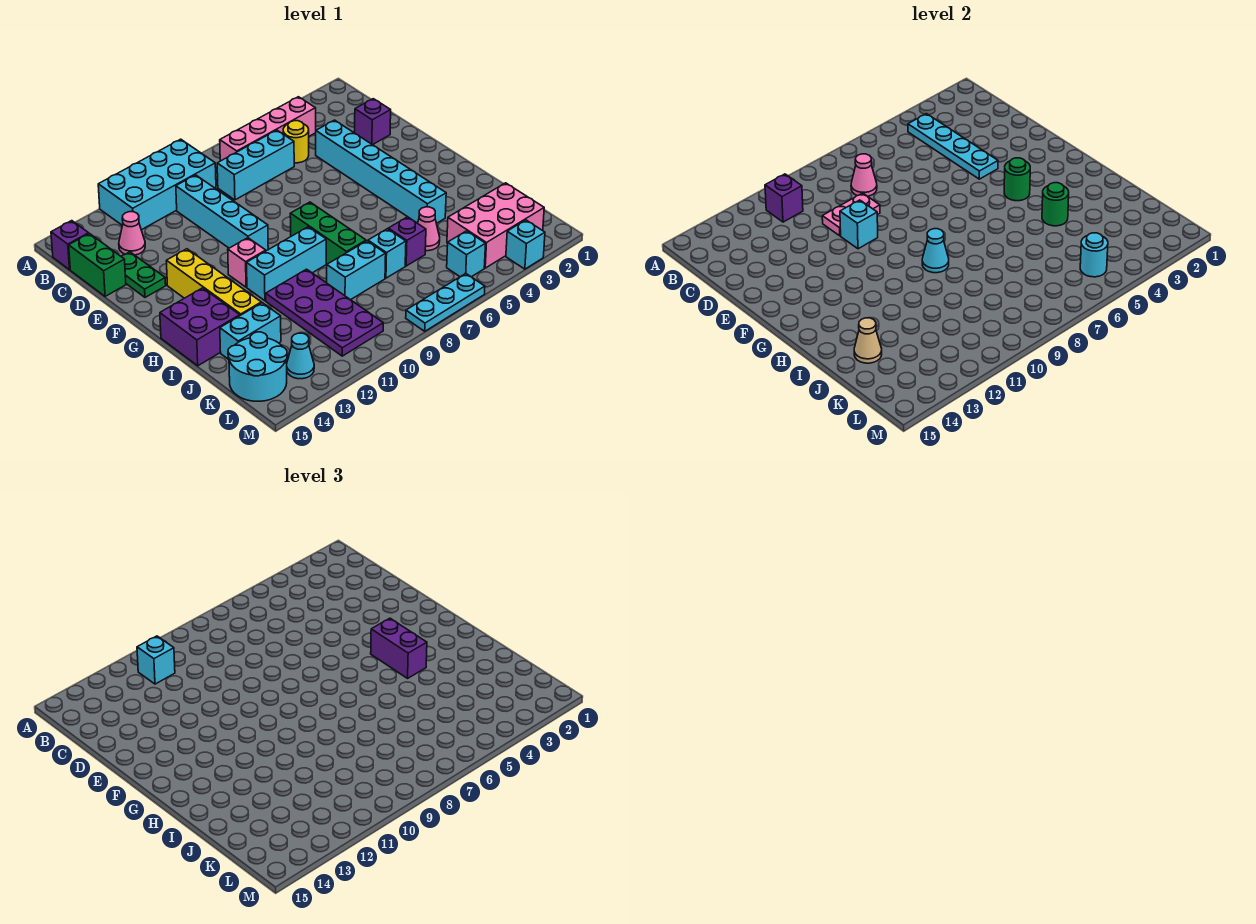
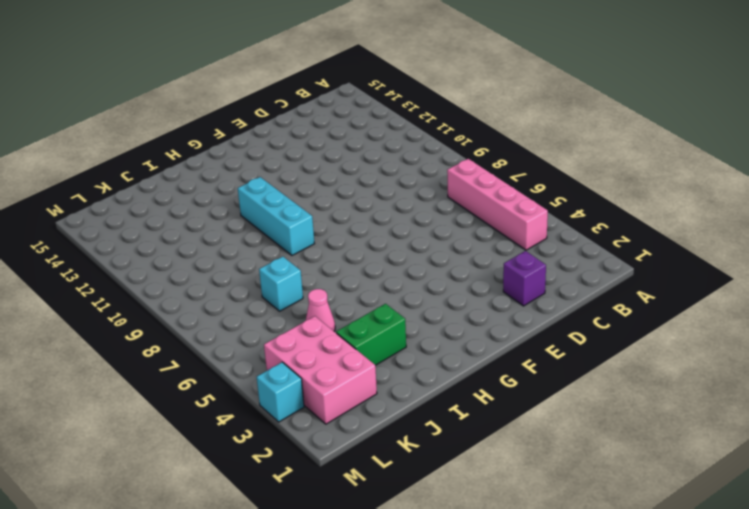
green 1x2 brick [336,304,406,365] -> green 1x2 brick moved to [69,234,126,296]
none -> cyan 2x4 brick [98,139,216,230]
none -> purple 1x1 brick [51,221,89,270]
none -> yellow 1x1 round brick [283,121,309,163]
none -> cyan 1x3 brick [217,130,294,200]

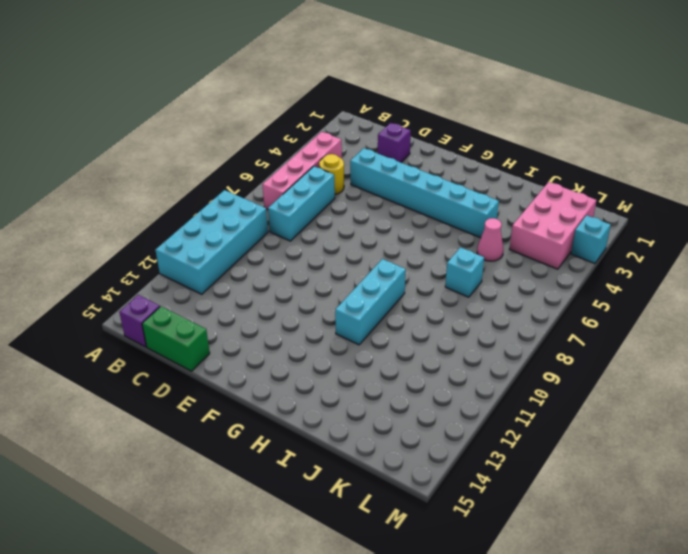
none -> cyan 1x4 brick [176,175,268,251]
none -> pink 1x1 cone [119,212,145,255]
none -> green 1x2 plate [121,252,166,297]
none -> yellow 1x4 brick [166,249,261,315]

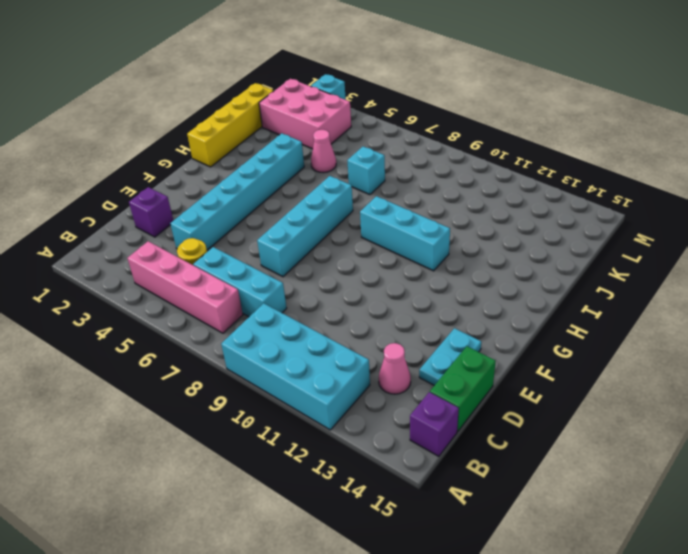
cyan 1x2 plate [419,328,481,385] -> green 1x2 plate [121,252,166,297]
cyan 1x4 brick [257,176,353,277] -> cyan 1x4 brick moved to [176,175,268,251]
yellow 1x4 brick [187,83,274,167] -> yellow 1x4 brick moved to [166,249,261,315]
none -> green 1x3 brick [290,202,366,264]
none -> pink 1x1 brick [228,238,266,287]
none -> purple 2x2 brick [160,288,240,366]
none -> purple 2x4 plate [266,269,383,356]

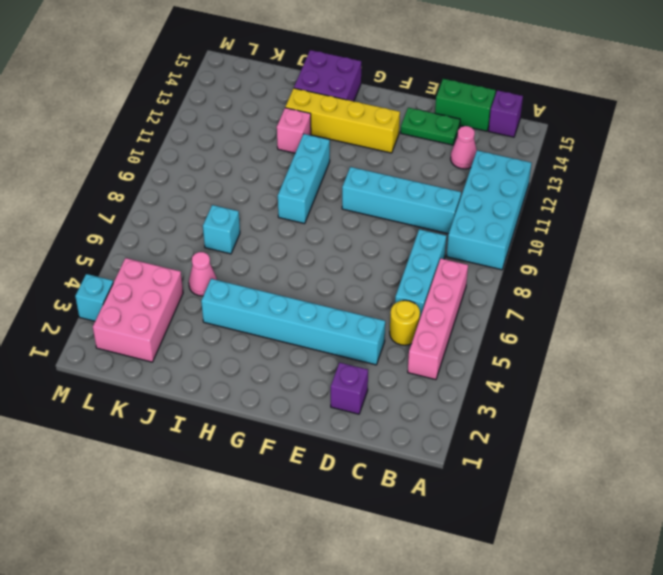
pink 1x1 brick [277,108,311,153] -> pink 1x1 brick moved to [228,238,266,287]
none -> green 1x3 brick [290,202,366,264]
none -> purple 2x4 plate [266,269,383,356]
none -> purple 1x1 brick [388,217,426,266]
none -> cyan 1x2 brick [327,241,386,300]

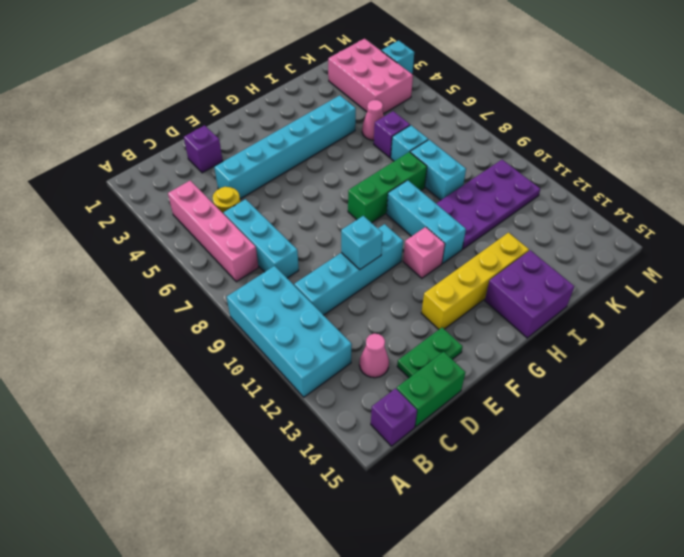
none -> cyan 1x2 brick [220,303,281,360]
none -> cyan 2x2 round brick [228,332,287,401]
none -> cyan 1x1 brick [447,231,486,277]
none -> cyan 1x1 cone [287,333,314,379]

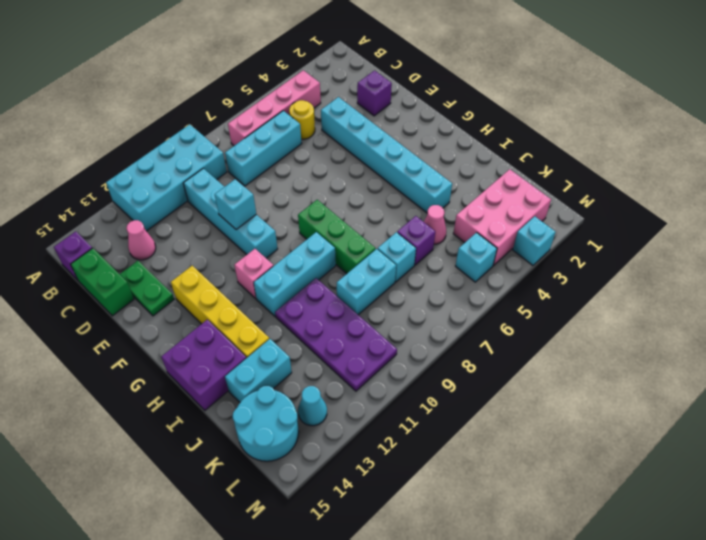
none -> cyan 1x3 plate [406,274,485,331]
none -> cyan 1x4 plate [908,114,998,179]
none -> purple 1x1 brick [765,174,803,222]
none -> pink 1x1 cone [851,154,877,196]

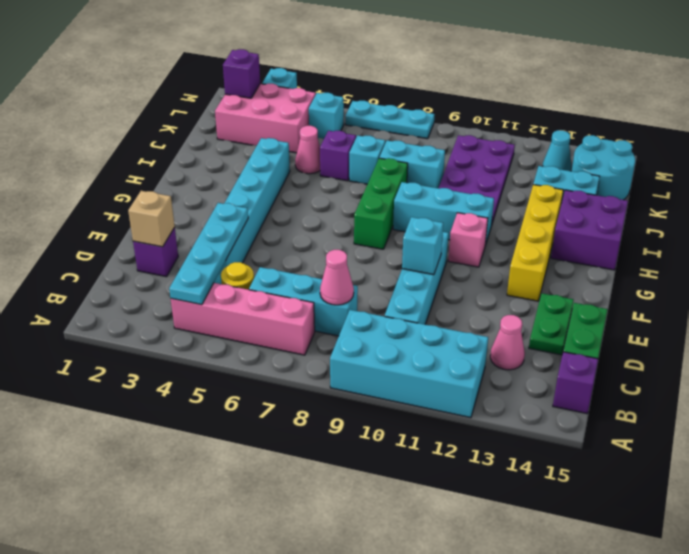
tan 1x1 brick [128,191,175,247] -> none
purple 1x1 brick [223,49,260,98] -> purple 1x1 brick moved to [765,174,803,222]
none -> pink 1x2 plate [822,193,880,236]
none -> green 1x1 round brick [1004,158,1030,201]
none -> cyan 1x1 cone [922,229,949,273]
none -> green 1x1 round brick [1042,183,1069,226]

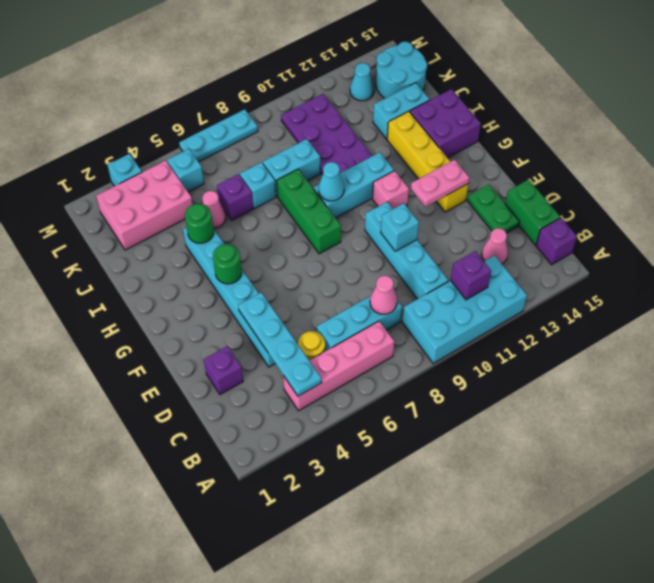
pink 1x2 plate [411,160,469,207] -> pink 1x2 plate moved to [822,193,880,236]
none -> tan 1x1 cone [854,318,882,363]
none -> cyan 1x1 round brick [1080,233,1108,277]
none -> cyan 1x1 brick [137,636,175,684]
none -> purple 1x2 brick [371,618,427,678]

